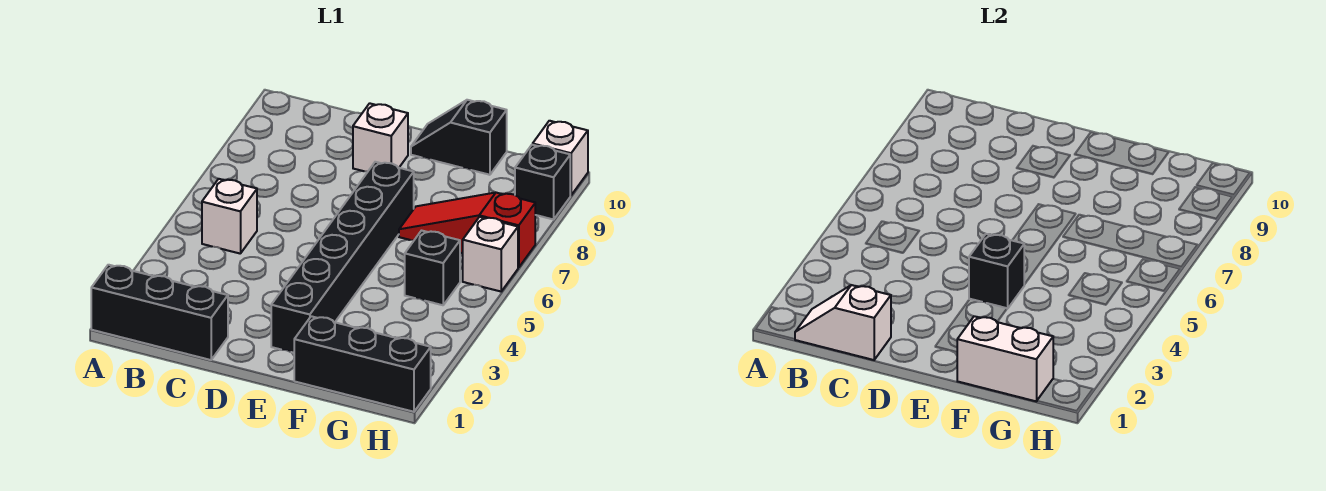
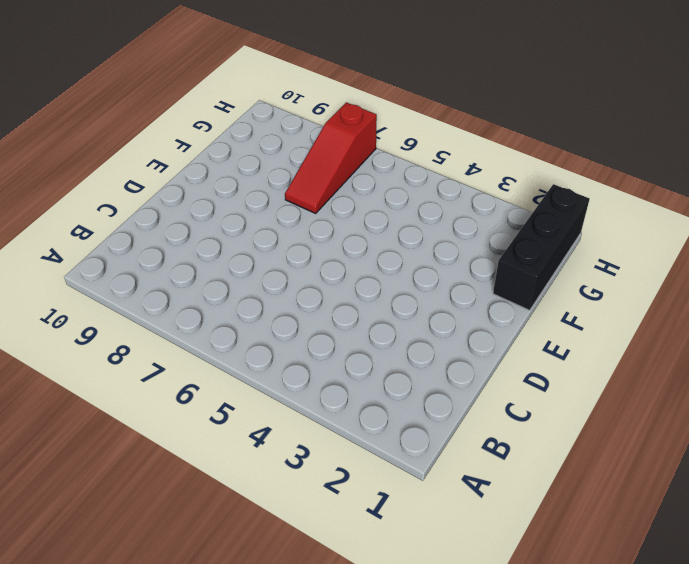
none -> black 1x3 brick [91,265,228,360]
none -> white 1x1 brick [202,179,257,254]
none -> white 1x1 brick [353,103,408,172]

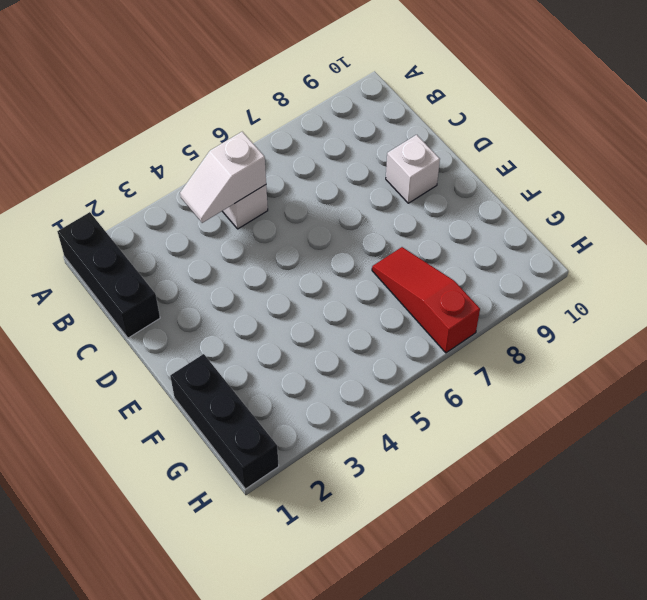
white 1x2 slope [180,132,266,223] -> white 1x2 slope turned to [795,285,891,360]
none -> black 1x6 brick [271,162,414,353]
none -> black 1x2 slope [411,100,507,175]
none -> black 1x1 brick [405,231,460,305]

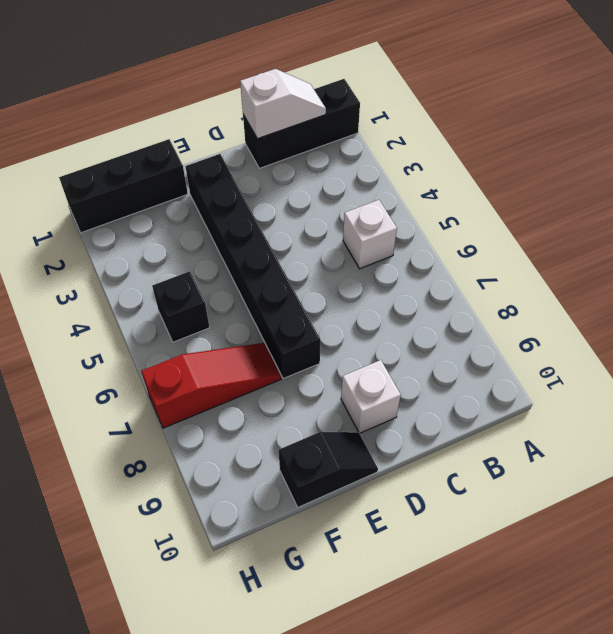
none -> white 1x1 brick [463,217,518,291]
none -> black 1x1 brick [515,145,570,219]
none -> white 1x1 brick [533,121,588,195]

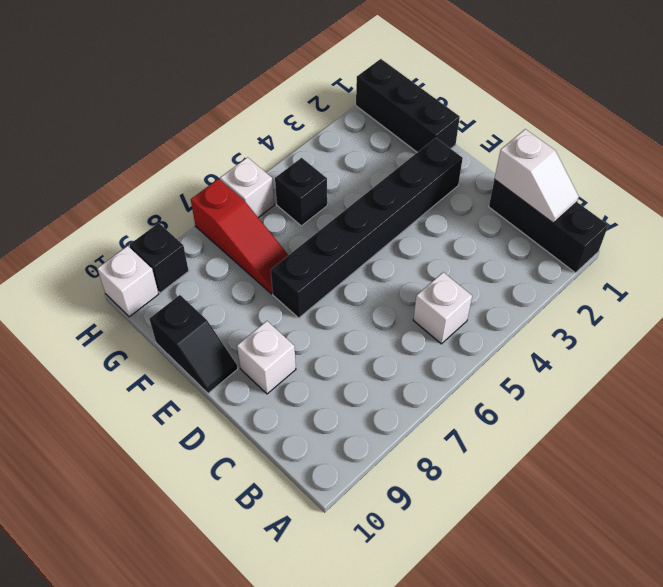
none -> black 1x1 brick [969,234,1024,309]
none -> white 1x2 brick [957,316,1053,401]

